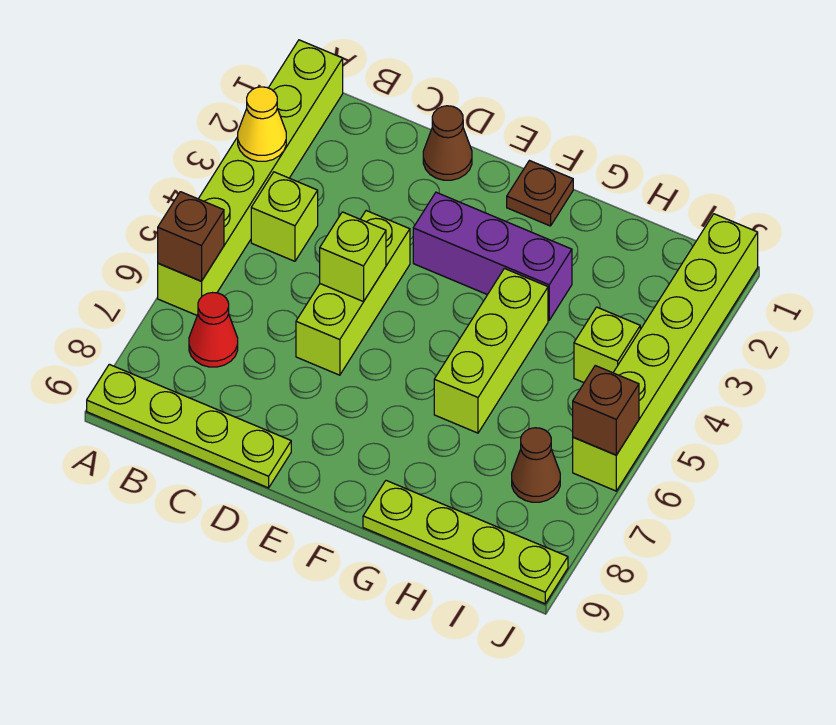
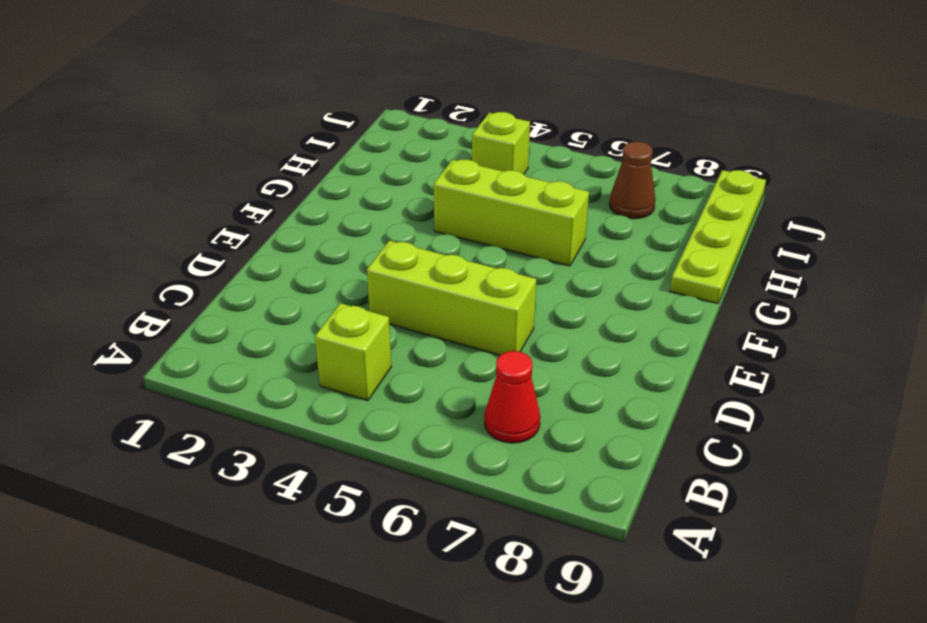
none -> lime 1x6 brick [158,40,343,315]
none -> lime 1x4 plate [87,364,291,488]
none -> brown 1x1 cone [423,106,472,180]

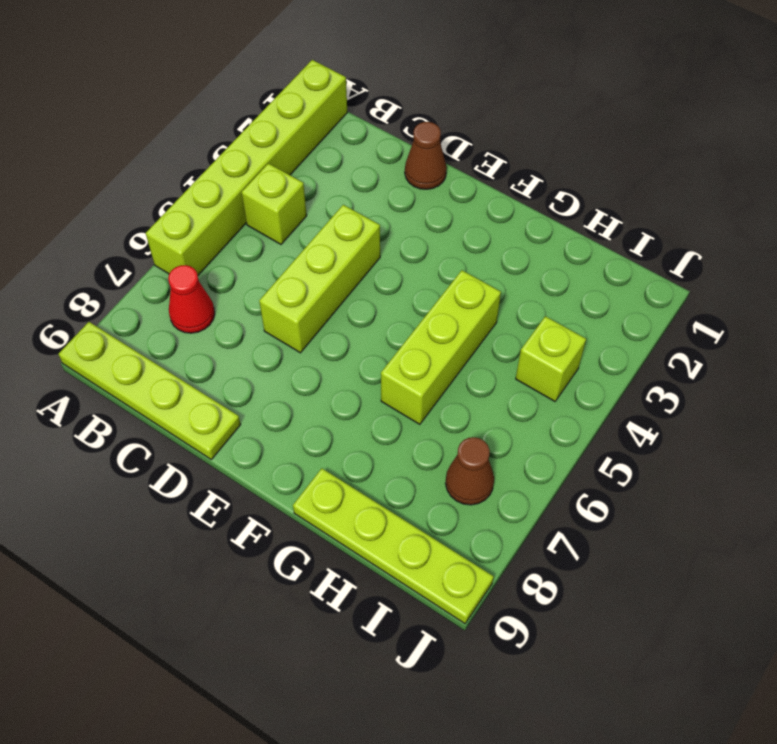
none -> purple 1x3 brick [413,192,572,320]
none -> brown 1x1 plate [507,161,573,226]
none -> lime 1x6 brick [573,214,758,491]

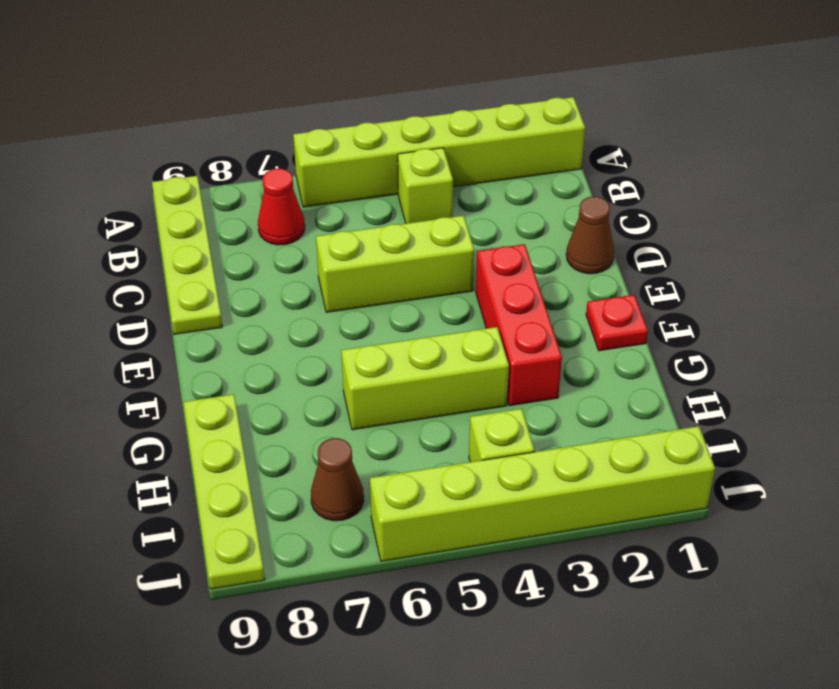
red 1x3 brick [476,244,562,406] -> purple 1x3 brick [413,192,572,320]
red 1x1 plate [586,295,648,351] -> brown 1x1 plate [507,161,573,226]
none -> yellow 1x1 cone [238,87,286,161]
none -> brown 1x1 brick [158,192,224,281]
none -> lime 1x1 brick [320,212,386,302]

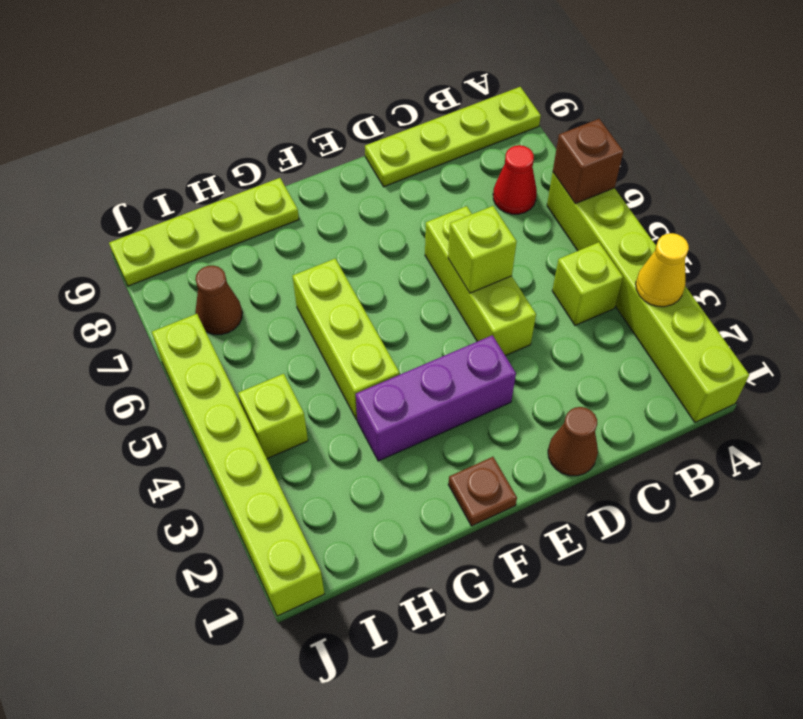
none -> brown 1x1 brick [573,366,639,455]

